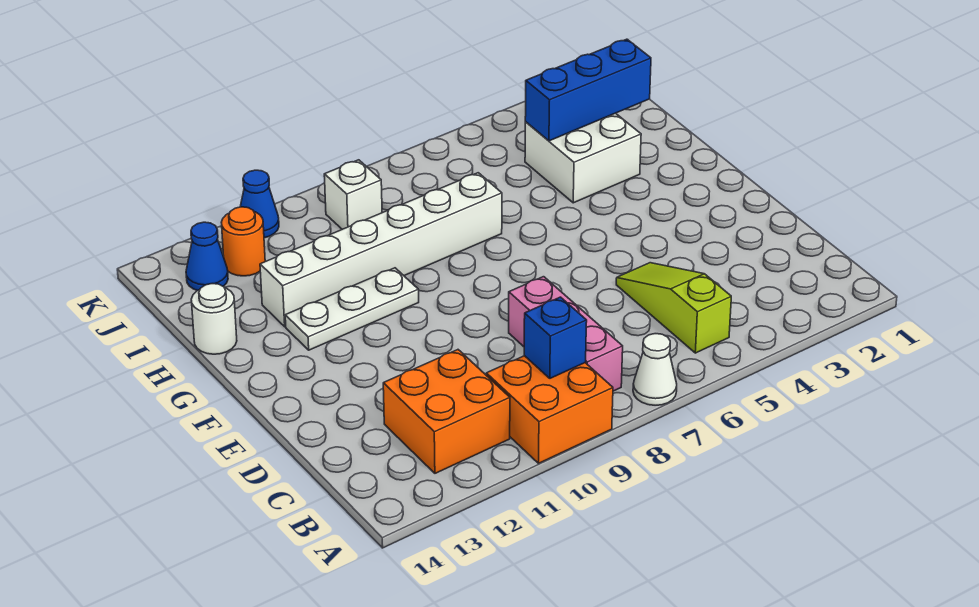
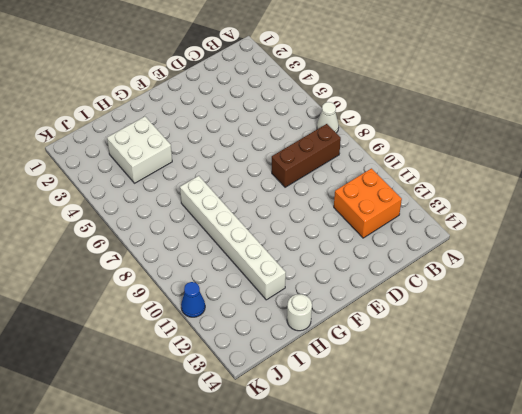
brown 1x3 brick [272,124,341,187] -> pink 1x3 brick [509,277,623,391]
none -> orange 2x2 brick [486,356,613,463]
none -> lime 1x3 slope [616,263,731,353]
none -> white 1x3 plate [285,268,419,350]

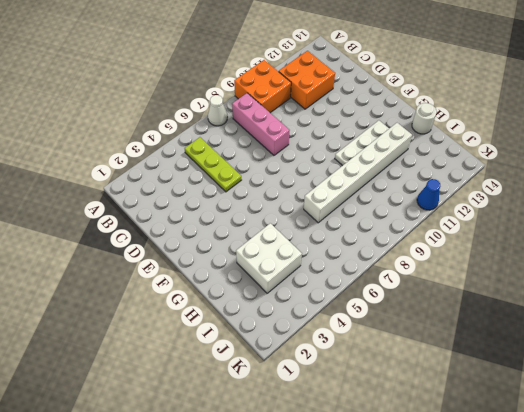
lime 1x3 plate [185,137,241,192] -> lime 1x3 slope [616,263,731,353]
none -> white 1x1 brick [324,160,382,229]
none -> orange 1x1 round brick [221,207,265,276]
none -> blue 1x1 cone [186,222,228,291]

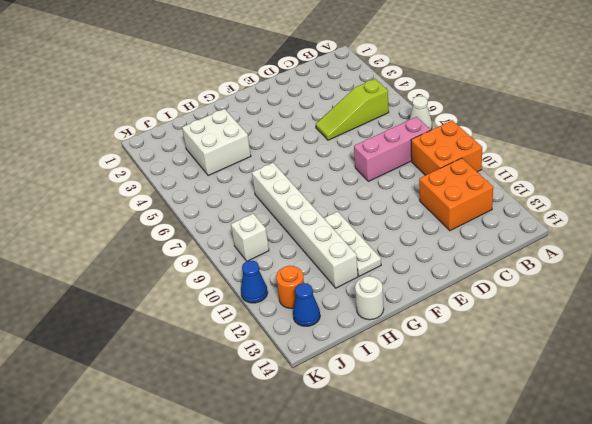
none -> blue 1x1 brick [524,297,587,378]
none -> blue 1x3 brick [525,39,651,141]

